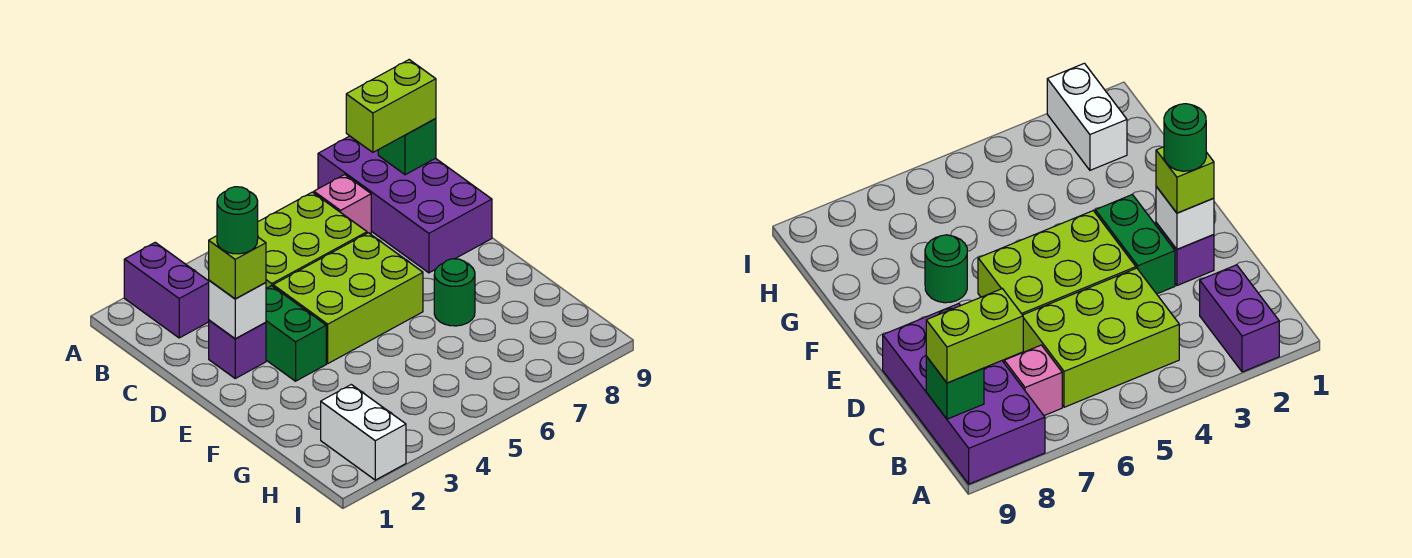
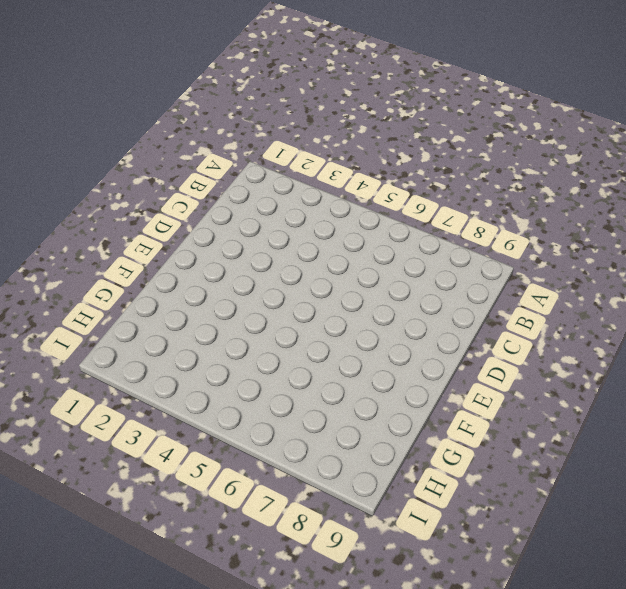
none -> purple 1x2 brick [124,242,209,338]
none -> purple 2x4 brick [318,136,492,273]
none -> lime 2x3 brick [258,192,367,288]

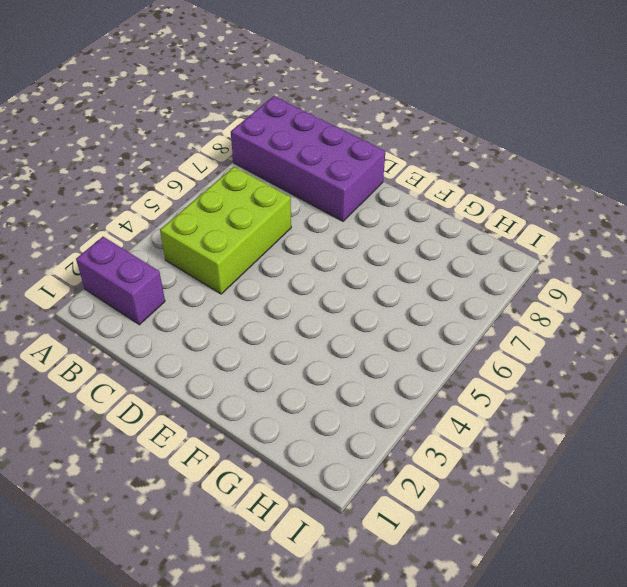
none -> pink 1x1 brick [314,175,371,234]
none -> purple 1x1 brick [209,320,266,378]
none -> green 1x2 brick [266,286,326,381]

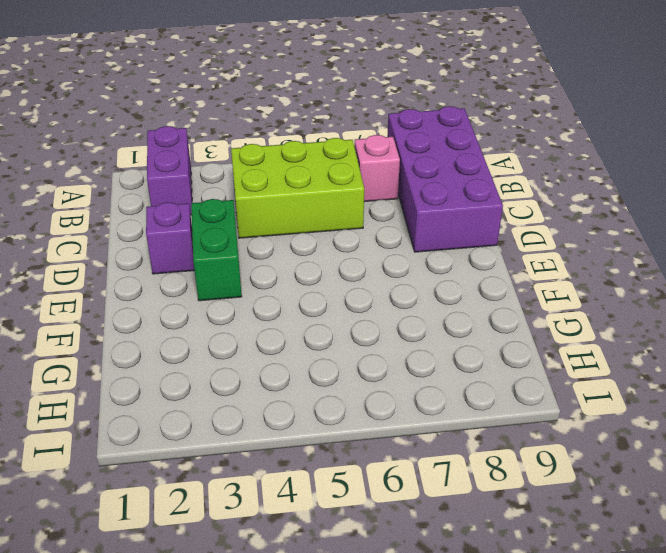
none -> lime 2x3 brick [273,233,423,363]
none -> green 1x1 round brick [434,259,475,326]
none -> white 1x2 brick [321,385,406,480]

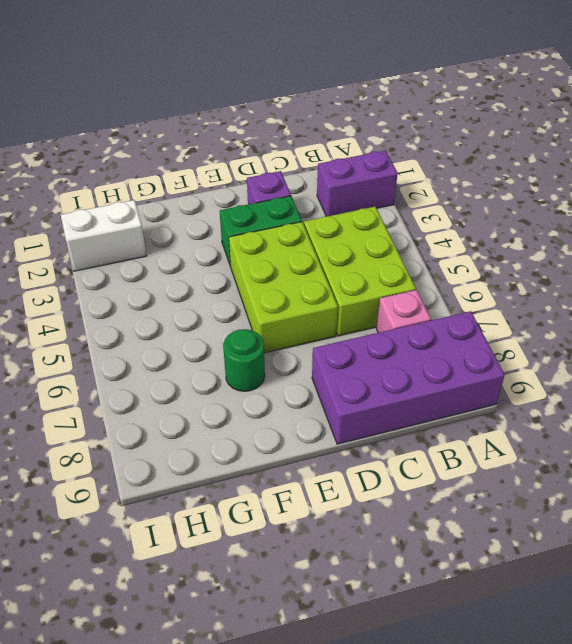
none -> green 1x1 brick [378,119,436,175]
none -> white 1x1 brick [209,280,266,339]
none -> lime 1x2 brick [346,60,436,152]

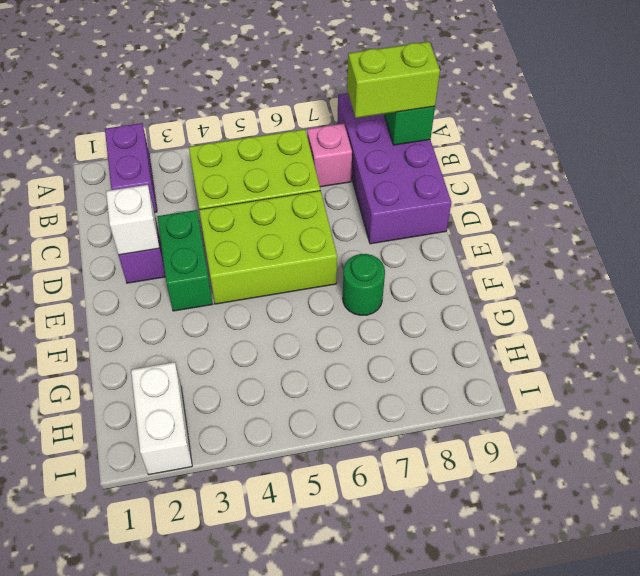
none -> lime 1x1 brick [209,236,266,299]
none -> green 1x1 round brick [217,187,258,254]

